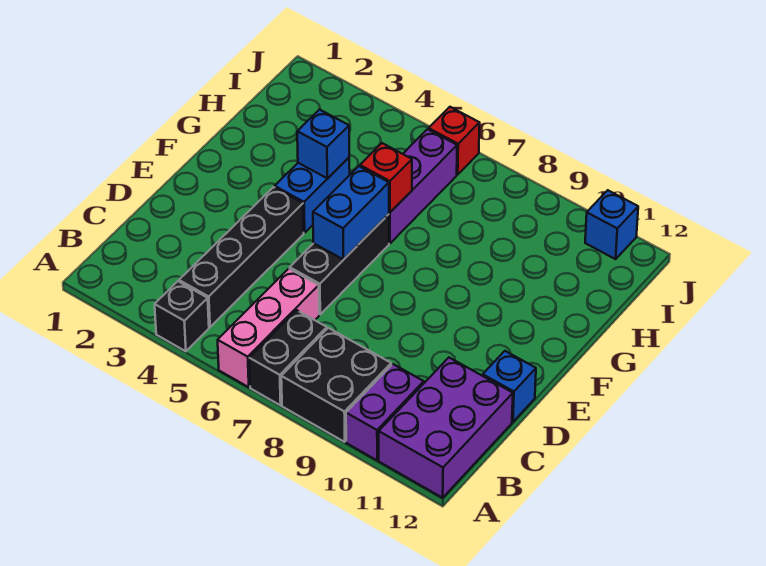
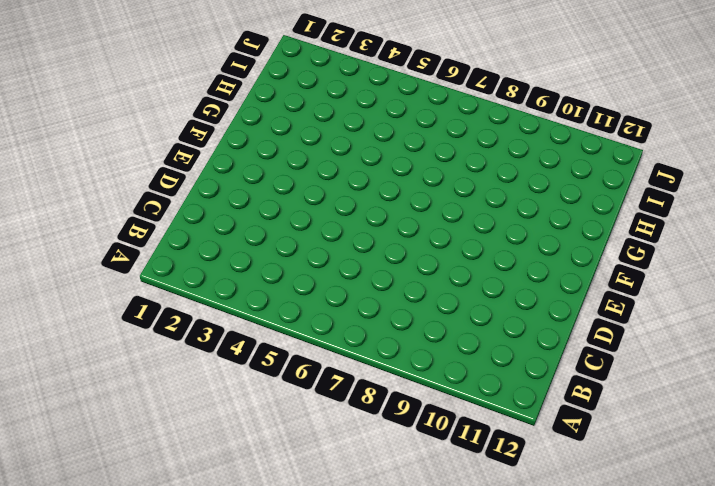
none -> black 1x1 brick [155,281,209,351]
none -> pink 1x3 brick [218,269,319,387]
none -> black 1x2 brick [249,310,327,405]

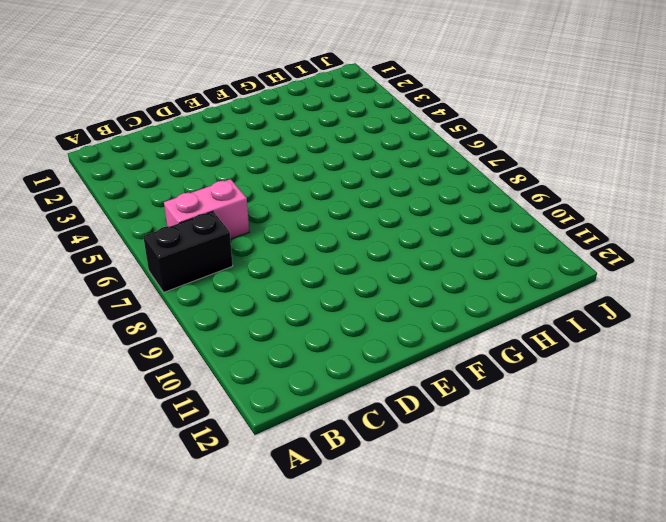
pink 1x2 brick [164,179,249,239] -> pink 1x3 brick [218,269,319,387]
none -> black 1x1 brick [155,281,209,351]
none -> black 2x2 brick [281,328,391,442]
none -> purple 1x2 brick [346,364,424,460]

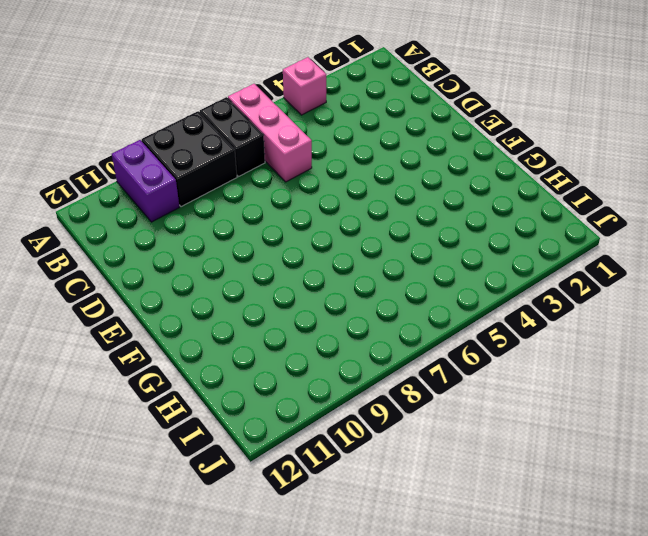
pink 1x1 brick [283,57,326,115] -> black 1x1 brick [155,281,209,351]
none -> purple 2x3 brick [379,358,513,498]
none -> black 1x4 brick [179,187,304,327]
none -> black 1x3 brick [290,214,389,314]

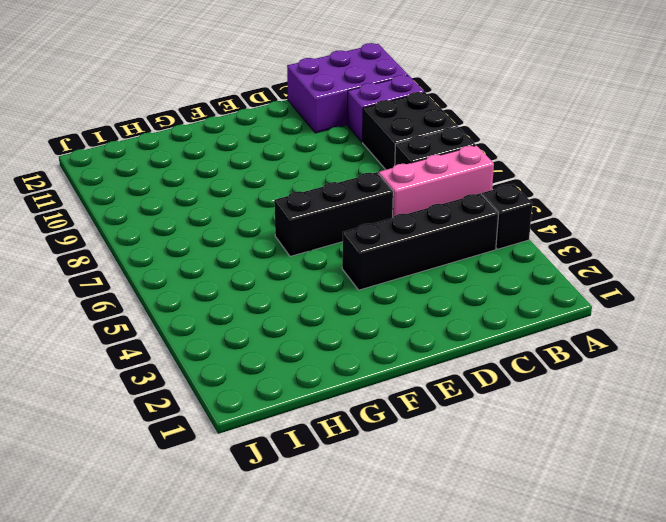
none -> blue 1x1 brick [483,351,536,422]
none -> blue 1x2 brick [275,158,350,233]
none -> purple 1x3 brick [389,129,457,244]

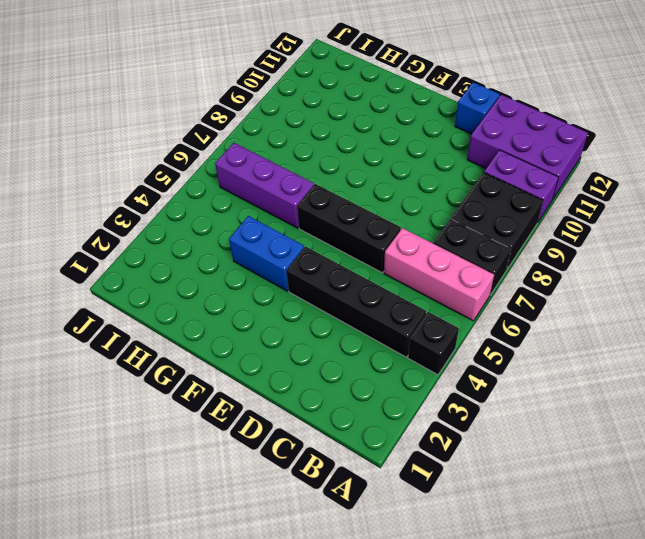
none -> red 1x1 brick [429,107,480,175]
none -> blue 1x1 brick [585,190,638,259]
none -> blue 1x2 brick [313,166,389,260]

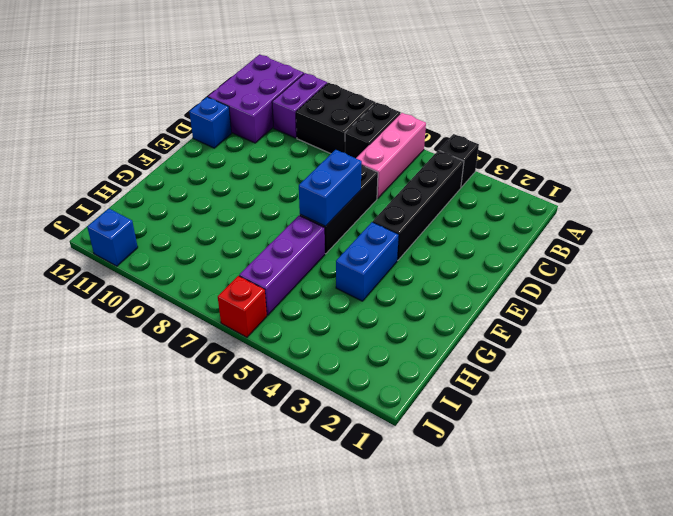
none -> blue 1x1 brick [297,109,349,178]
none -> red 1x1 brick [360,143,412,212]

